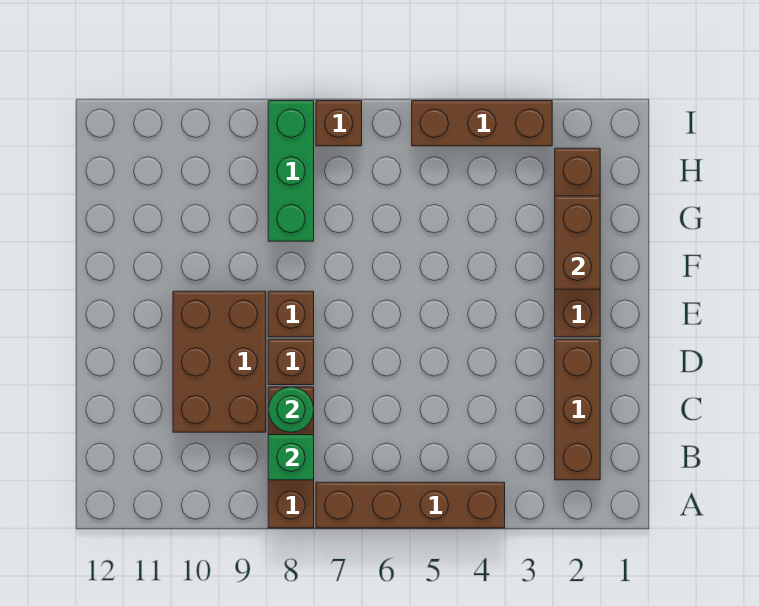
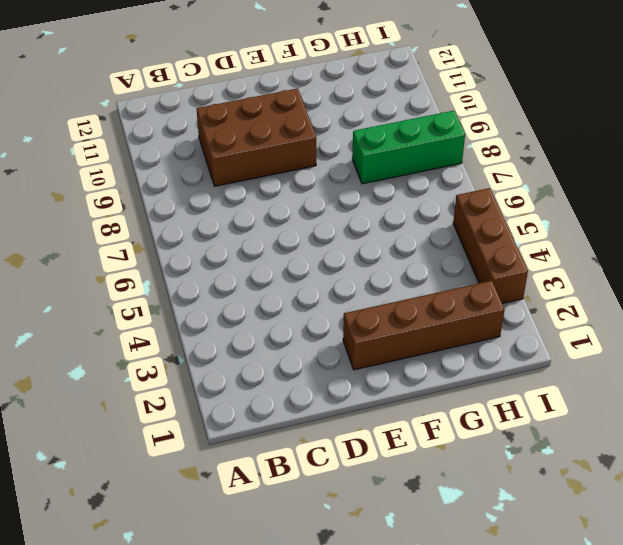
none -> brown 1x4 brick [316,482,505,528]
none -> brown 1x3 brick [268,387,314,528]
none -> brown 1x3 brick [555,339,600,480]

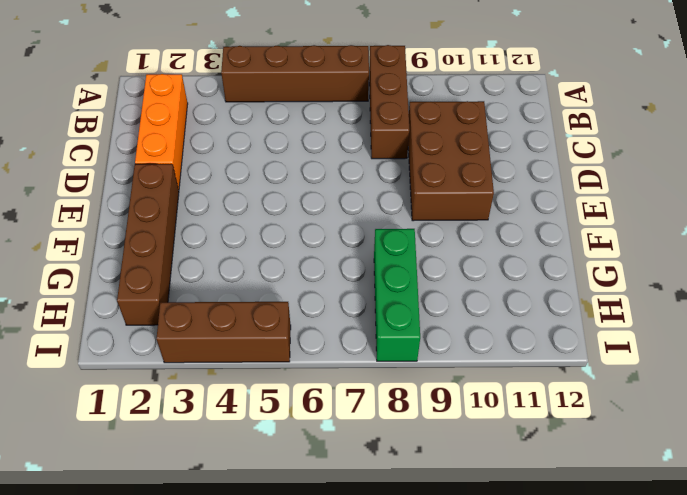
orange 1x3 brick [135,74,188,190] -> brown 1x3 brick [555,339,600,480]
none -> brown 1x1 brick [268,339,314,385]
none -> brown 1x1 brick [268,291,314,337]
none -> brown 1x1 brick [316,101,362,146]

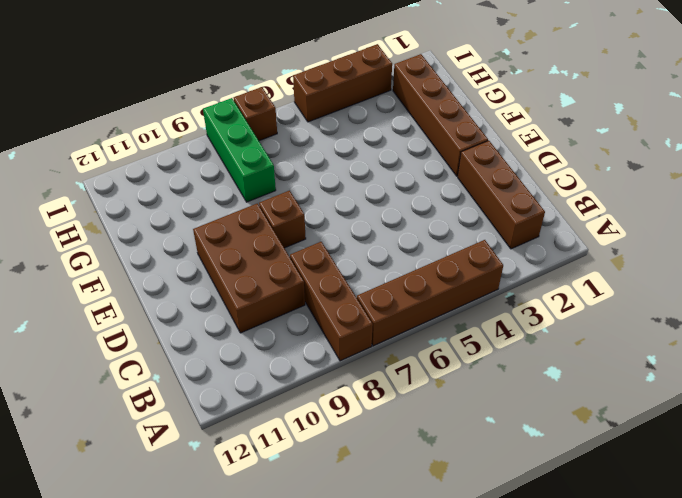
none -> brown 1x1 brick [268,339,314,385]
none -> green 1x1 brick [268,435,314,480]
none -> green 1x1 round brick [268,387,314,432]

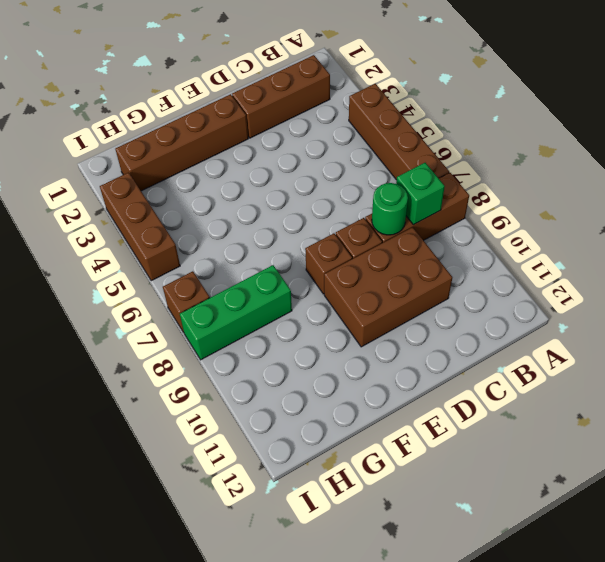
none -> brown 1x2 brick [555,196,600,289]

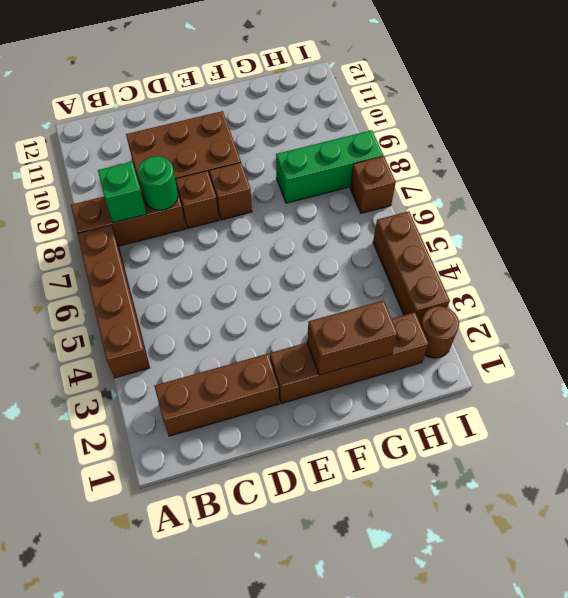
brown 1x1 round brick [421,306,459,358] -> none

